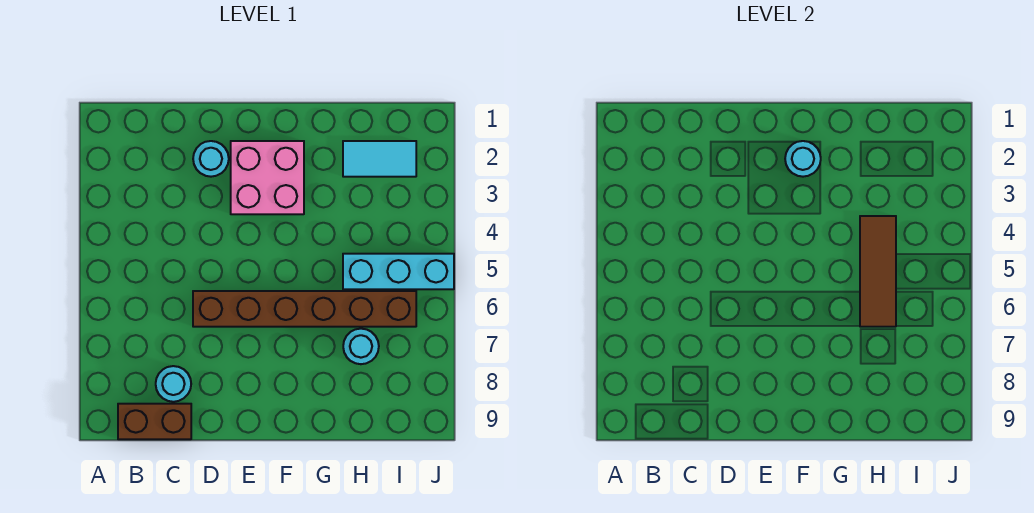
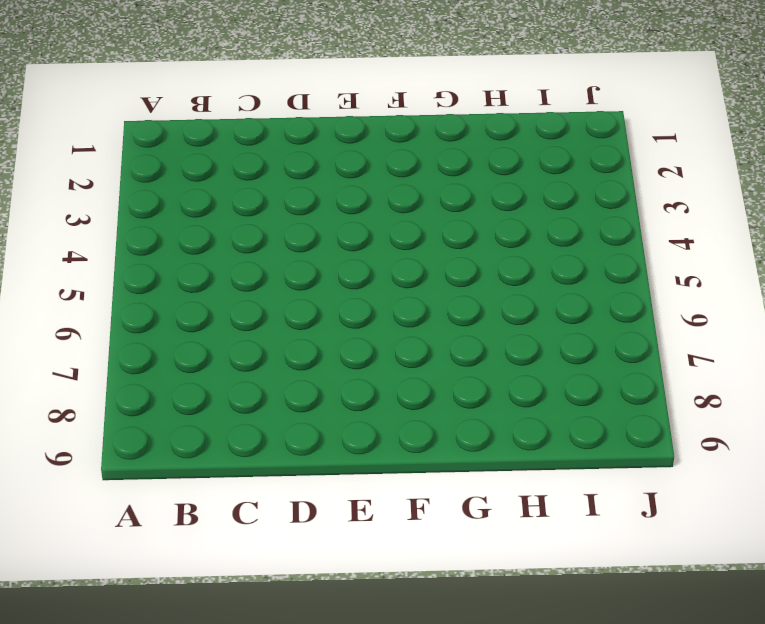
none -> brown 1x2 brick [118,404,191,439]
none -> cyan 1x1 round brick [156,366,191,402]

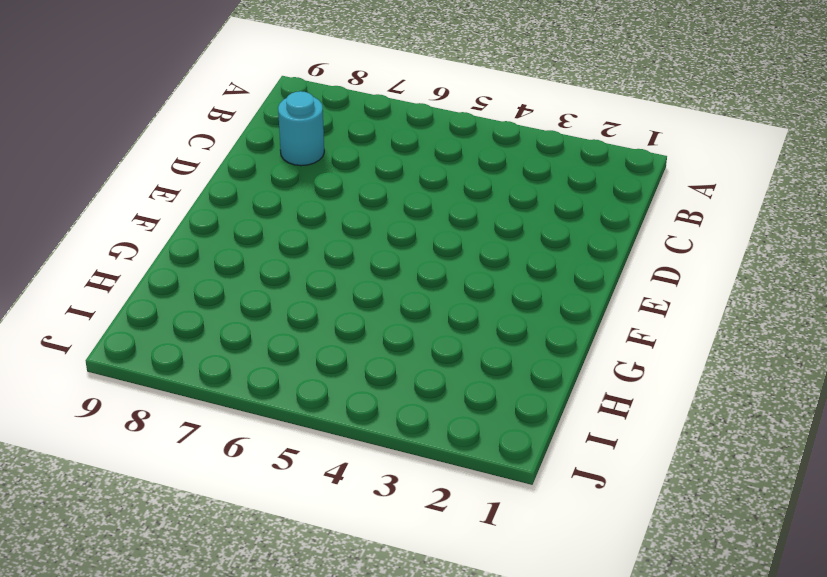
none -> brown 1x2 brick [118,404,191,439]
none -> cyan 1x1 round brick [193,141,229,177]

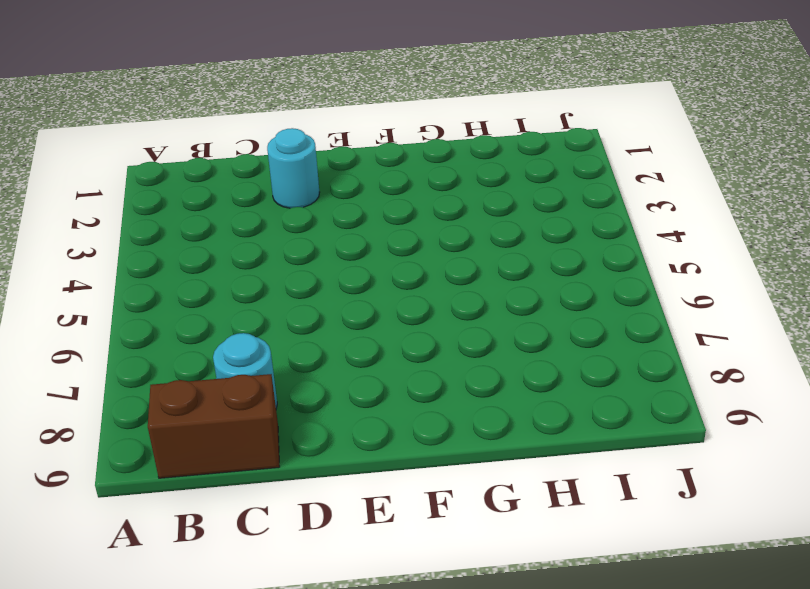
none -> brown 1x6 brick [193,291,416,327]
none -> pink 2x2 brick [231,141,304,214]

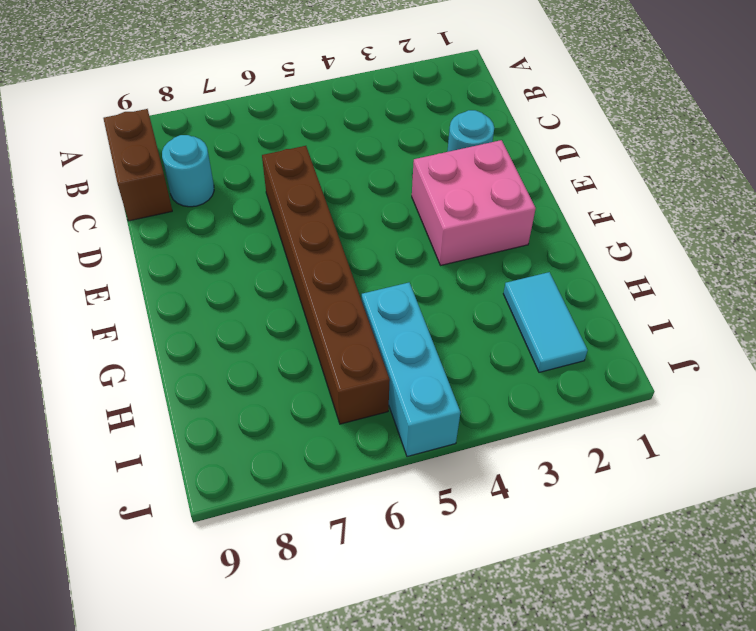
none -> cyan 1x1 round brick [343,329,379,364]
none -> cyan 1x1 round brick [785,141,821,177]

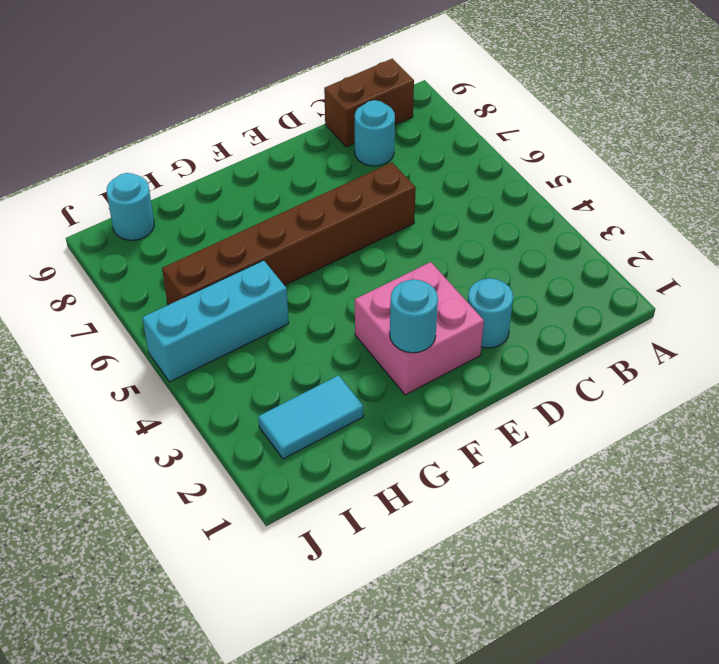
cyan 1x1 round brick [107,173,154,240] -> cyan 1x1 round brick moved to [343,329,379,364]
none -> brown 1x3 tile [860,216,896,327]

